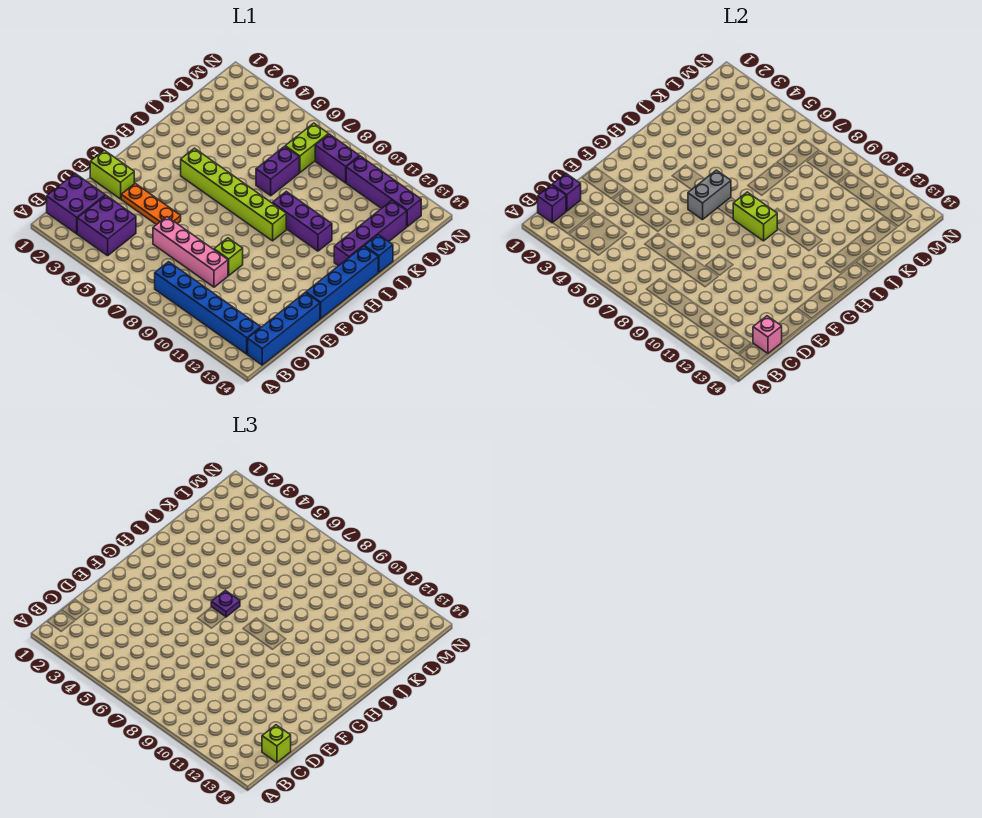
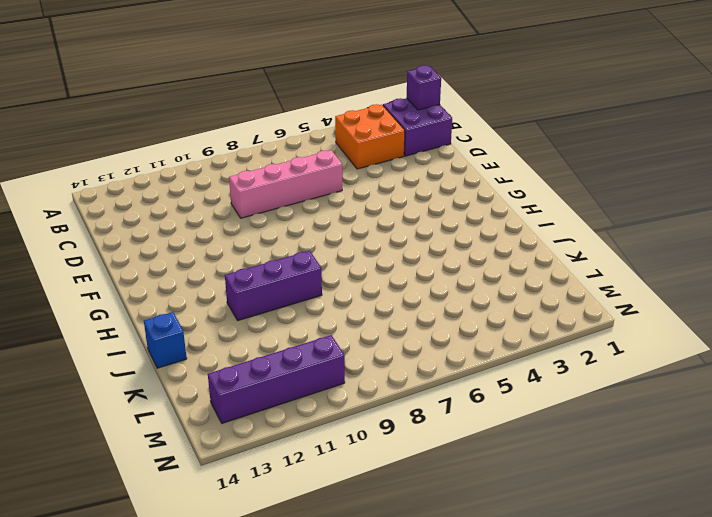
orange 2x2 brick [335,104,405,169] -> purple 2x2 brick [77,195,136,256]
none -> blue 1x6 brick [155,262,261,354]
none -> blue 1x4 brick [248,293,320,365]
none -> lime 1x2 brick [90,150,134,199]

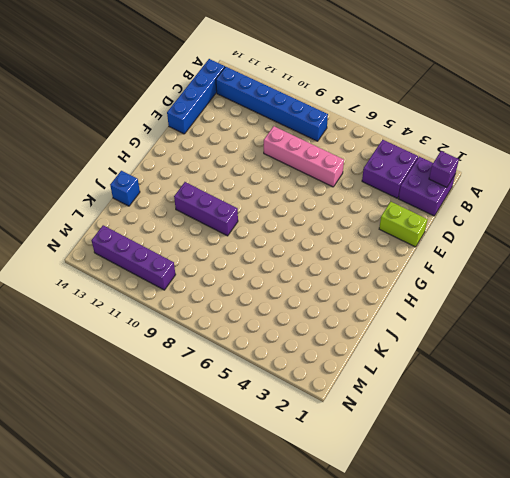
none -> orange 1x3 plate [121,183,181,225]
none -> lime 1x1 brick [214,238,243,275]
none -> blue 1x4 brick [306,246,378,319]

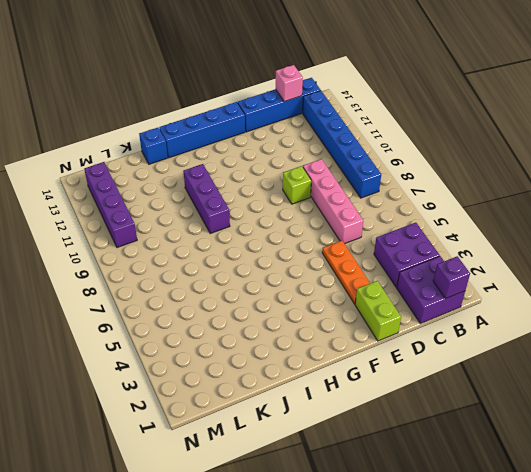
none -> lime 1x6 brick [181,148,286,241]
none -> purple 1x4 brick [334,201,407,266]
none -> purple 1x2 brick [256,146,299,196]

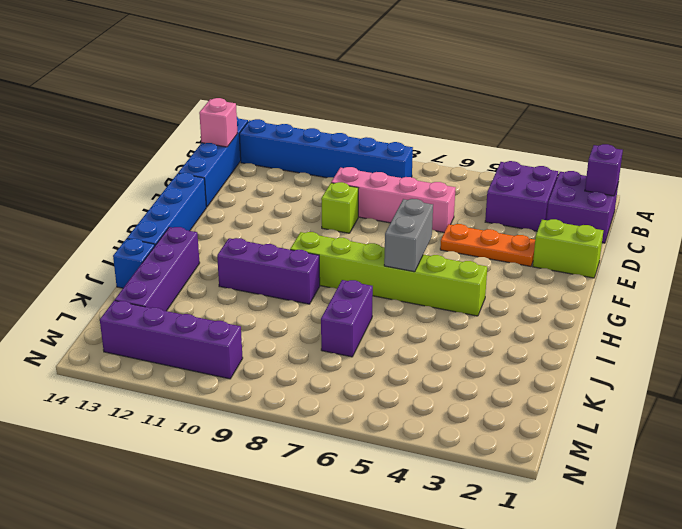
none -> lime 1x2 brick [285,123,329,172]
none -> purple 1x2 brick [315,134,359,183]
none -> purple 1x1 brick [552,174,581,211]

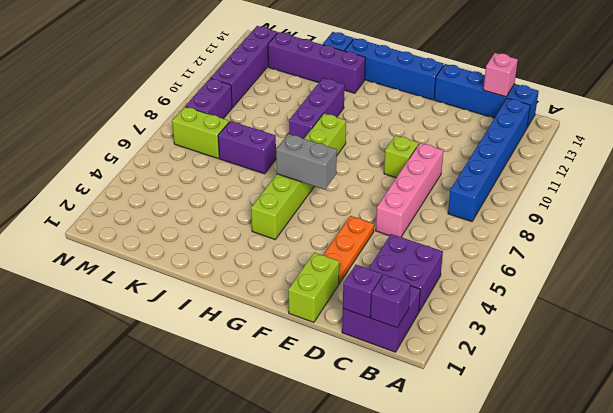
none -> lime 1x2 brick [733,192,777,241]
none -> lime 1x1 brick [262,725,291,763]
none -> purple 1x1 plate [211,590,240,617]

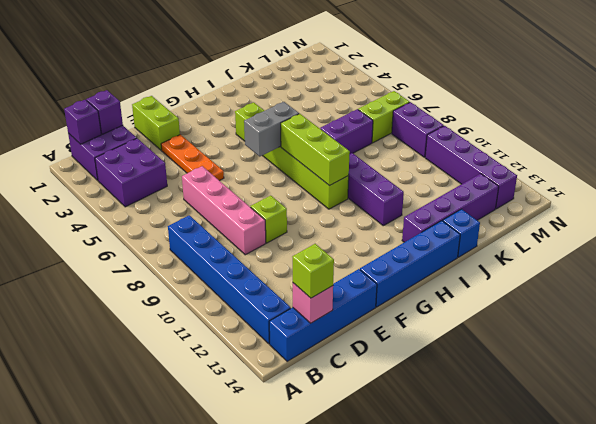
lime 1x3 brick [281,114,350,186] -> lime 1x2 brick [733,192,777,241]
none -> purple 1x1 plate [211,590,240,617]

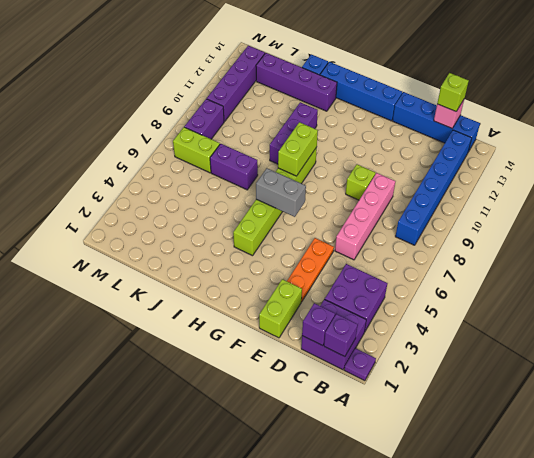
purple 1x1 plate [344,348,376,381] -> purple 1x1 plate moved to [211,590,240,617]

